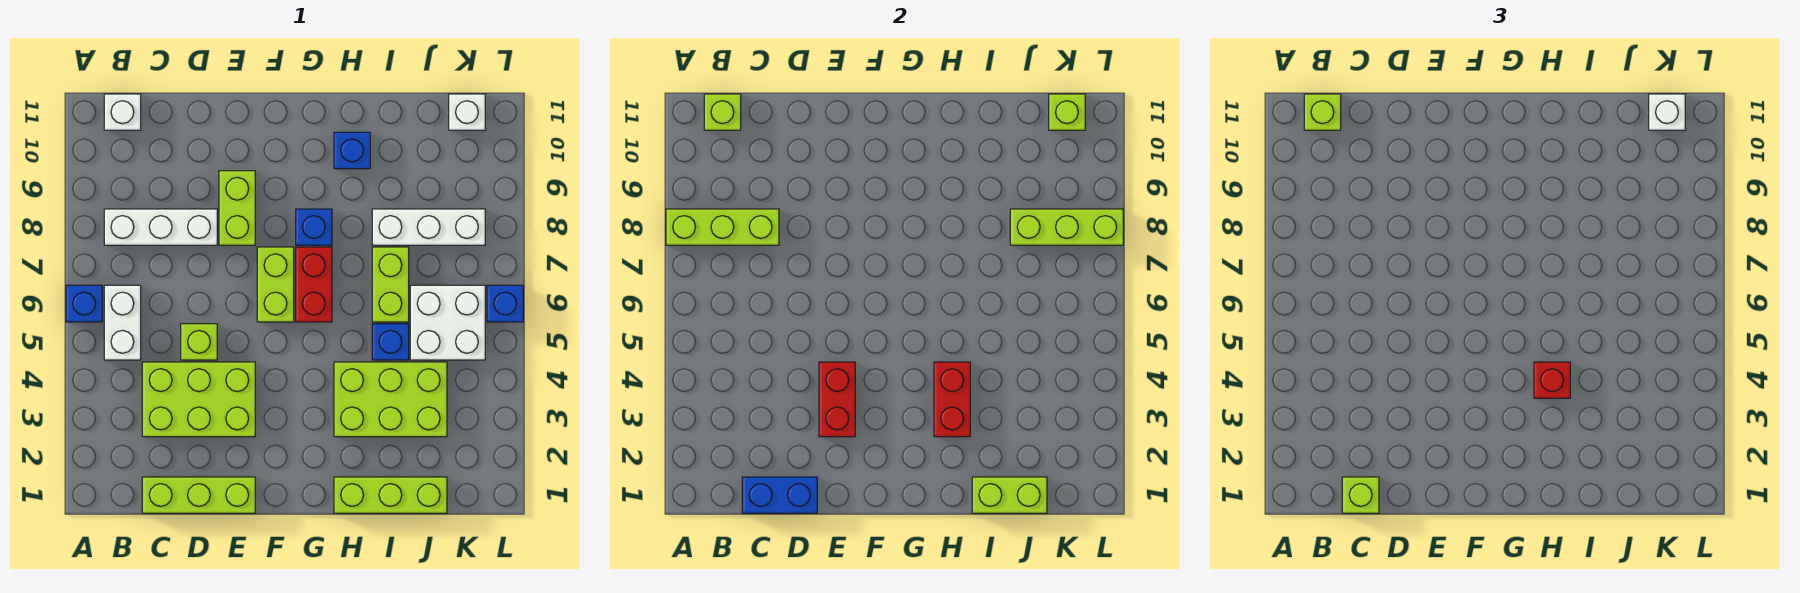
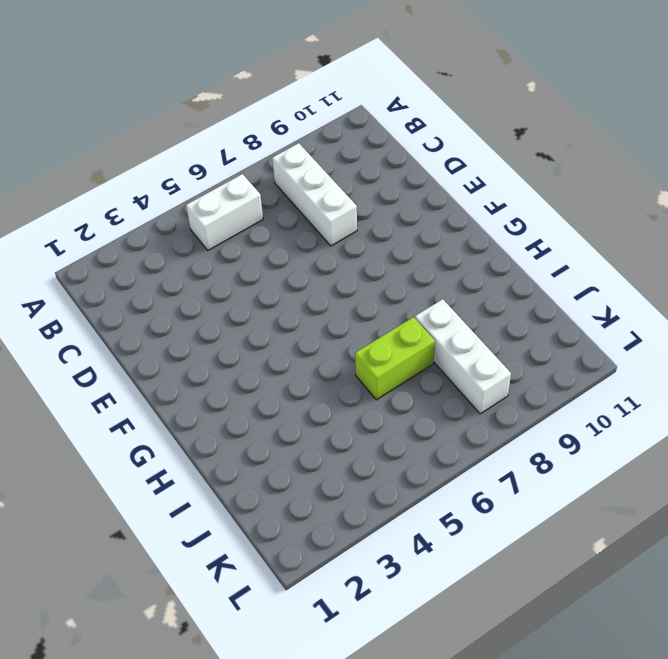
none -> blue 1x1 brick [66,285,102,322]
none -> white 1x1 brick [104,94,141,130]
none -> lime 1x3 brick [142,477,255,513]
none -> lime 2x3 brick [142,362,255,437]

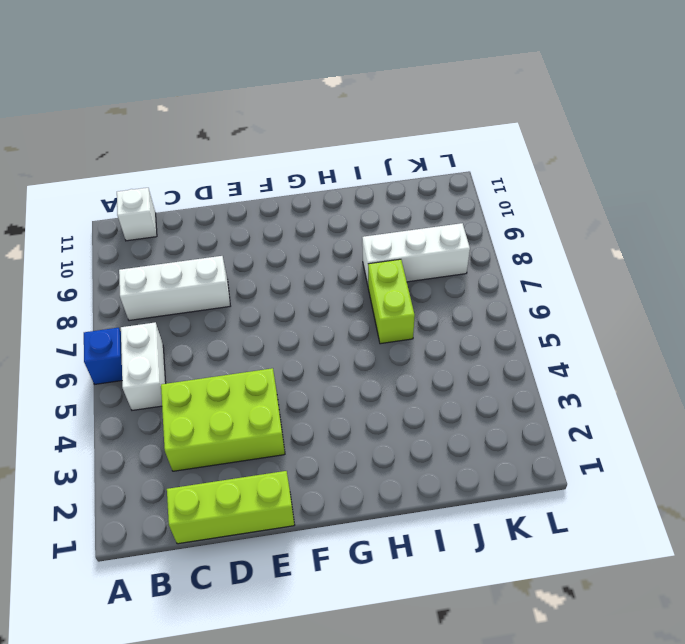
none -> lime 1x1 brick [181,324,217,360]
none -> lime 1x2 brick [219,171,255,245]
none -> lime 1x2 brick [257,247,294,322]
none -> red 1x2 brick [296,247,332,322]

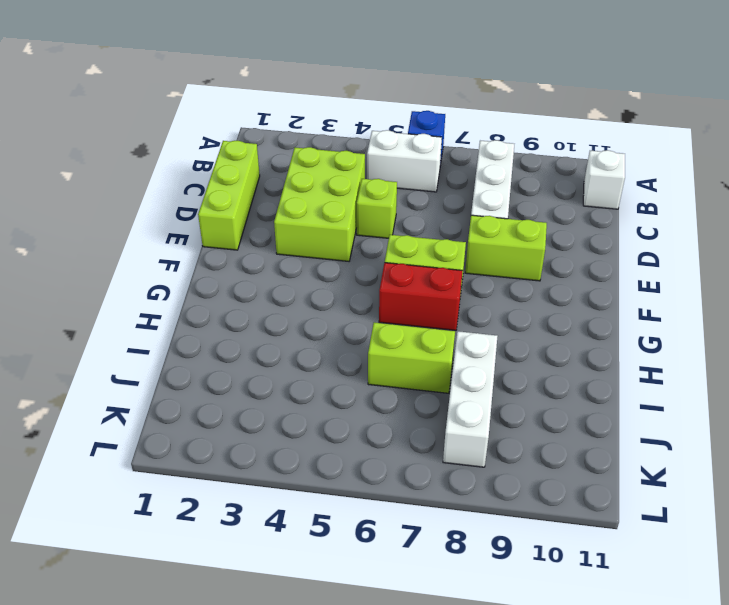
none -> blue 1x1 brick [296,209,332,245]
none -> lime 1x3 brick [334,477,447,513]
none -> lime 2x3 brick [334,362,447,437]
none -> blue 1x1 brick [334,132,370,169]

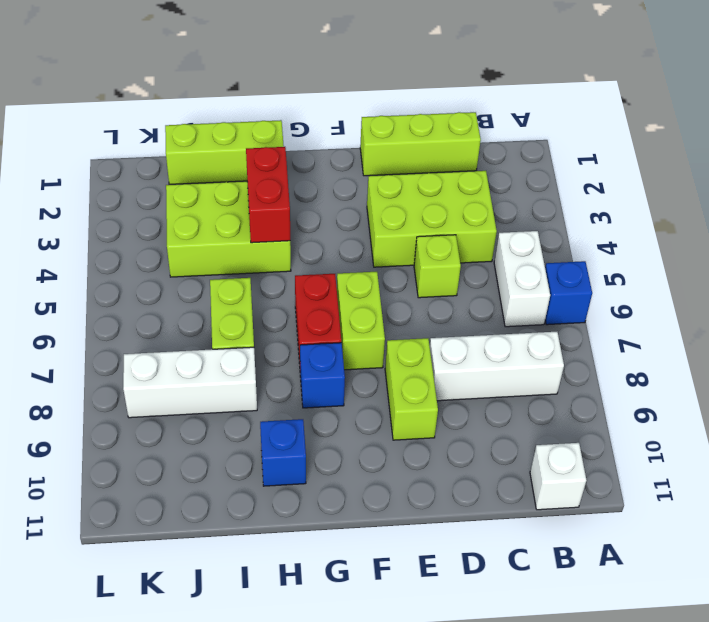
none -> blue 1x1 brick [372,324,409,360]
none -> white 2x2 brick [410,285,485,360]
none -> white 1x1 brick [449,94,485,130]
none -> blue 1x1 brick [487,285,523,322]

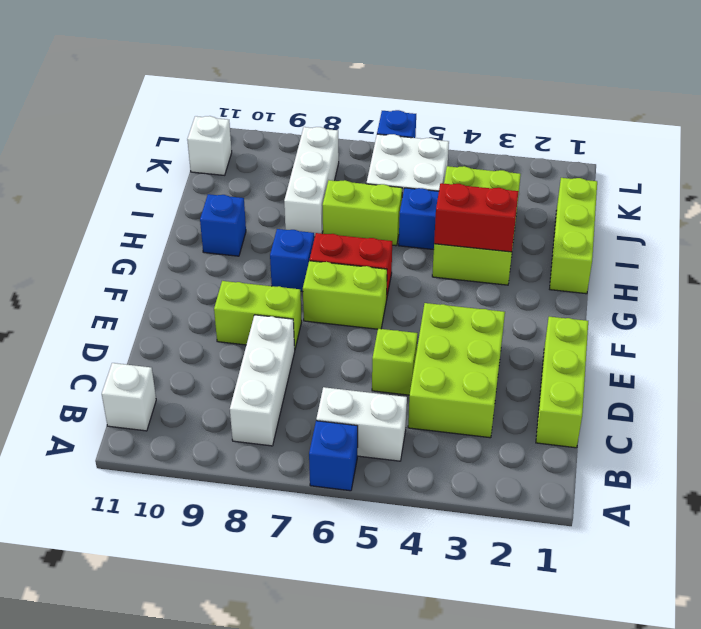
none -> lime 1x3 brick [666,209,779,245]
none -> lime 1x1 brick [704,94,741,130]
none -> blue 1x2 brick [742,477,817,513]
none -> red 1x2 brick [819,362,855,437]

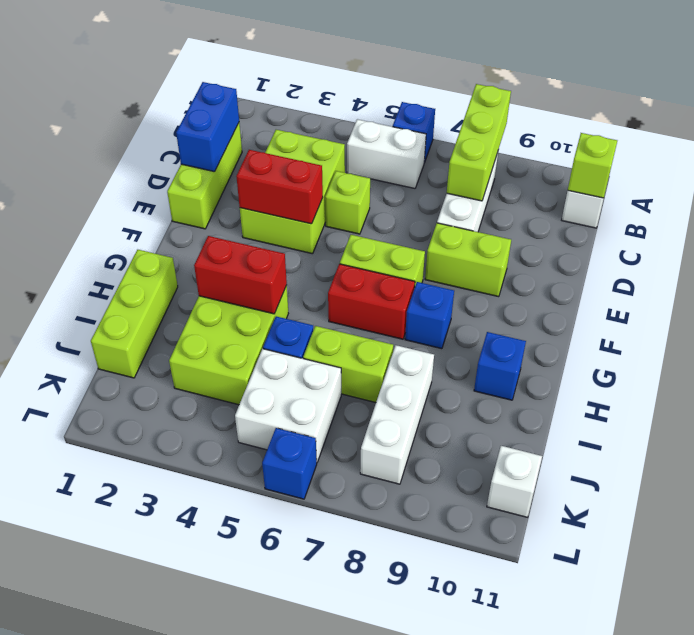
none -> lime 1x2 brick [972,477,1047,513]
none -> lime 1x3 brick [1010,209,1123,245]
none -> lime 1x1 brick [1049,94,1085,130]
none -> lime 1x1 brick [1304,94,1341,130]

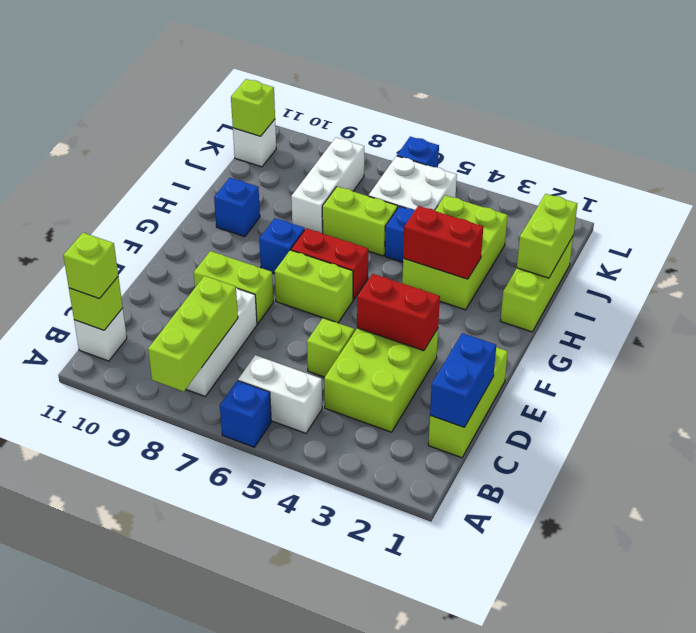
none -> lime 1x3 brick [1010,209,1123,245]
none -> lime 1x1 brick [1342,477,1379,513]
none -> red 1x1 brick [1534,362,1570,398]
none -> white 1x1 brick [1649,94,1685,130]

